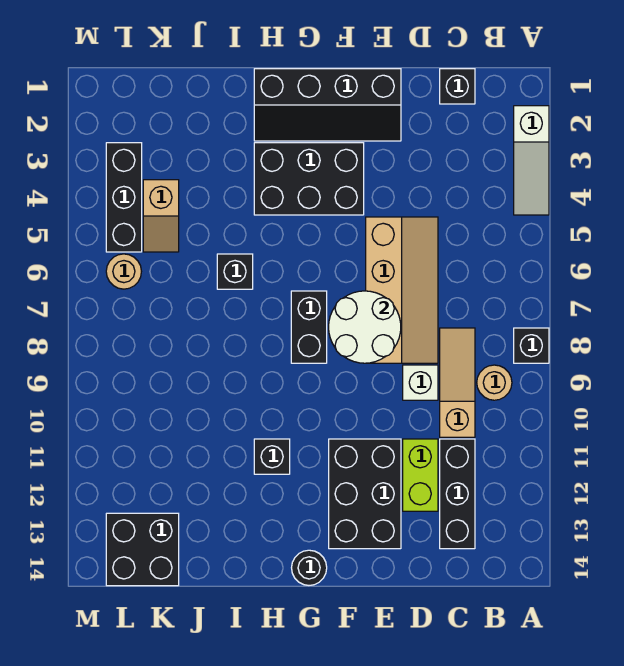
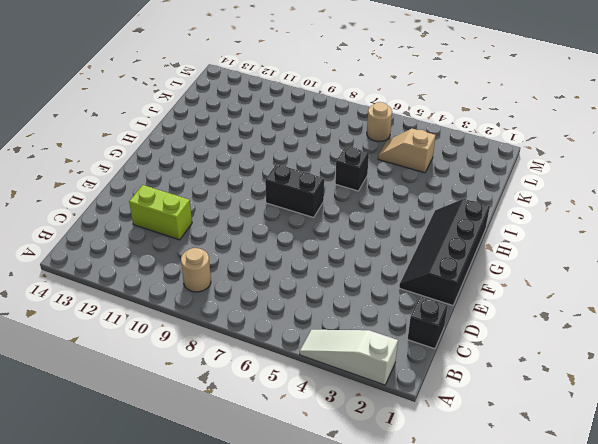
none -> black 1x1 brick [514,328,549,363]
none -> tan 1x3 slope [440,328,475,437]
none -> black 1x3 brick [440,439,475,549]

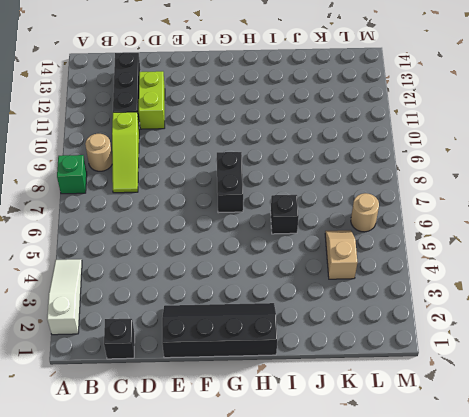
green 1x1 brick [57,155,87,194] -> black 1x1 brick [514,328,549,363]
lime 1x3 slope [112,112,139,193] -> tan 1x3 slope [440,328,475,437]
none -> tan 2x4 slope [366,217,438,363]
none -> white 1x1 brick [403,365,438,400]
none -> black 2x3 brick [329,439,401,549]

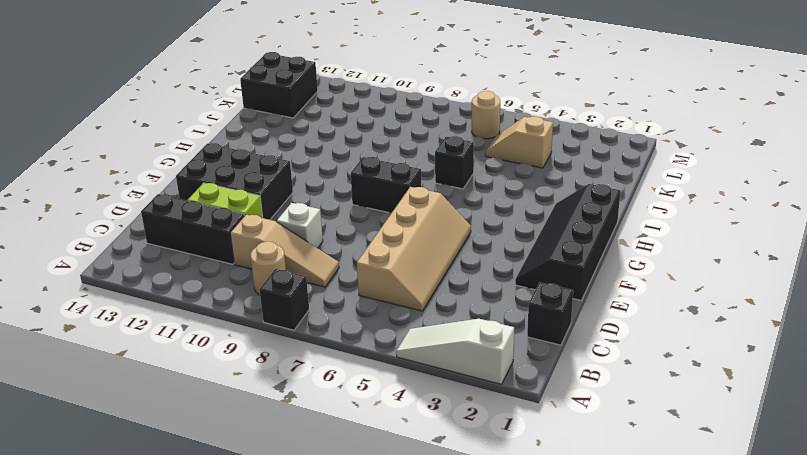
tan 2x4 slope [357,187,471,311] -> tan 2x4 slope turned to [366,217,438,363]
none -> black 2x3 brick [254,143,364,215]
none -> black 1x1 round brick [292,550,327,585]
none -> black 1x1 brick [254,439,290,474]

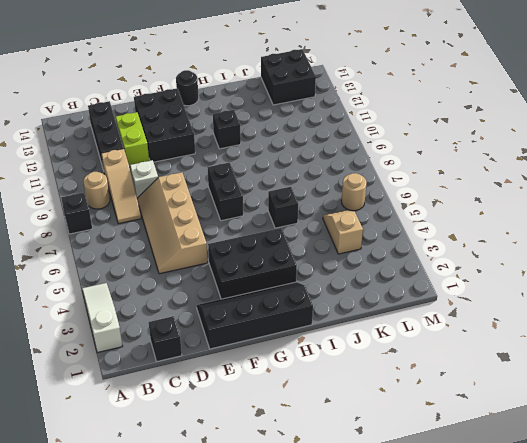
none -> black 1x3 brick [106,143,142,252]
none -> white 2x2 round brick [329,291,401,363]

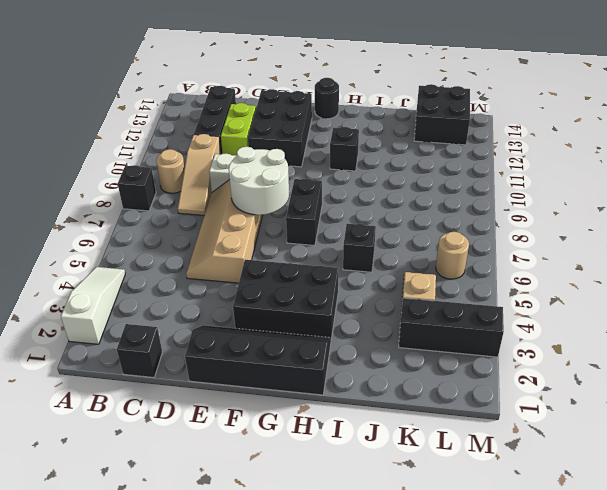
black 1x3 brick [399,298,504,357] -> black 1x3 brick turned to [106,143,142,252]

